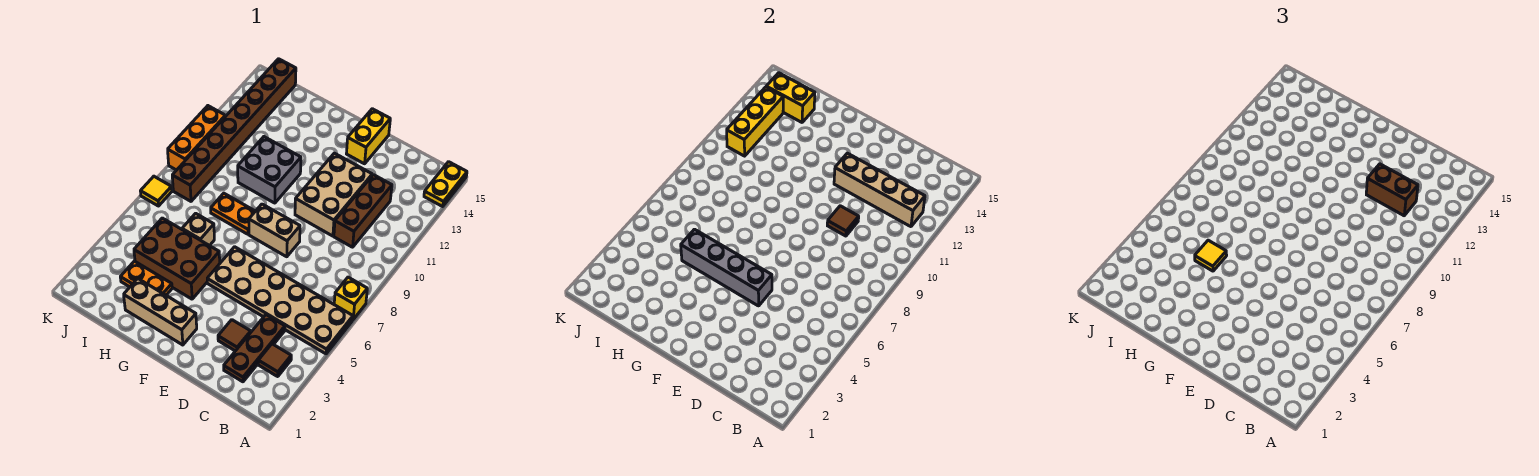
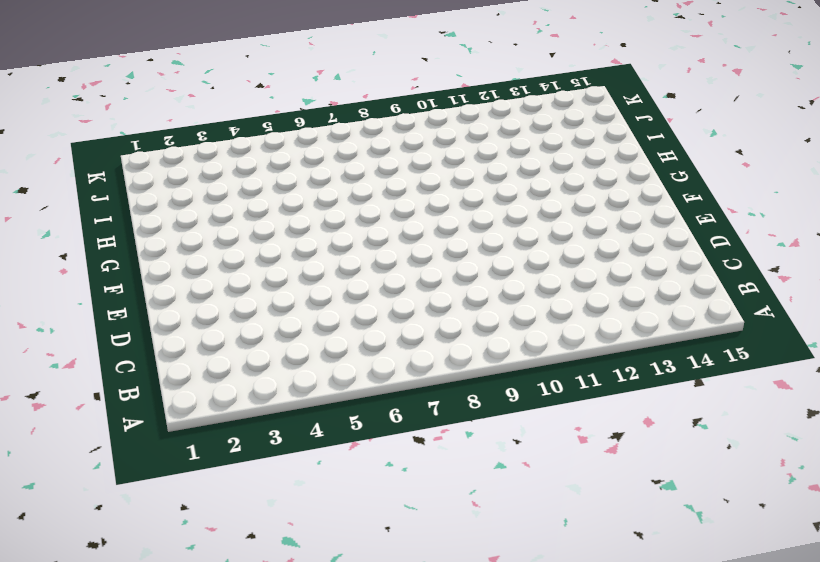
none -> tan 2x6 plate [207,247,353,354]
none -> yellow 1x1 brick [334,277,367,319]
none -> yellow 1x2 plate [424,162,467,206]

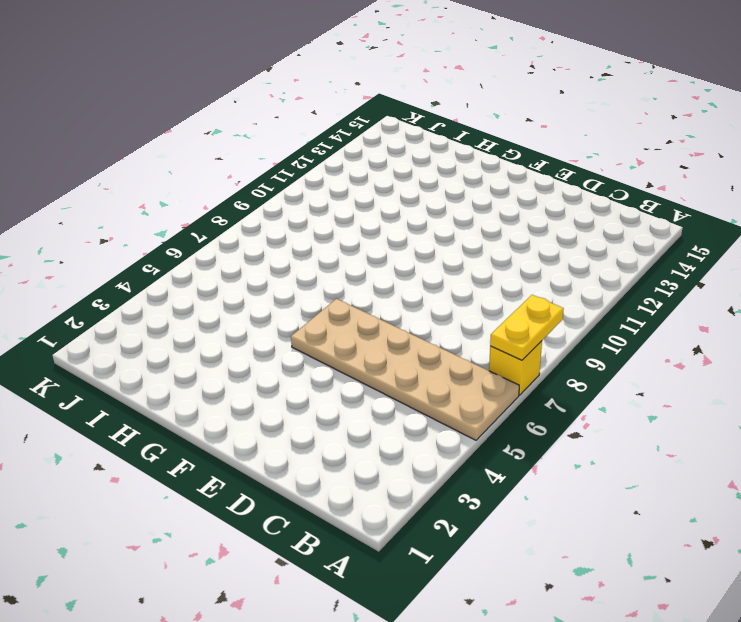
yellow 1x2 plate [490,295,564,360] -> yellow 1x2 plate moved to [424,162,467,206]
none -> brown 1x1 tile [258,344,291,376]
none -> brown 1x3 plate [224,315,285,382]
none -> brown 1x3 brick [334,175,392,247]

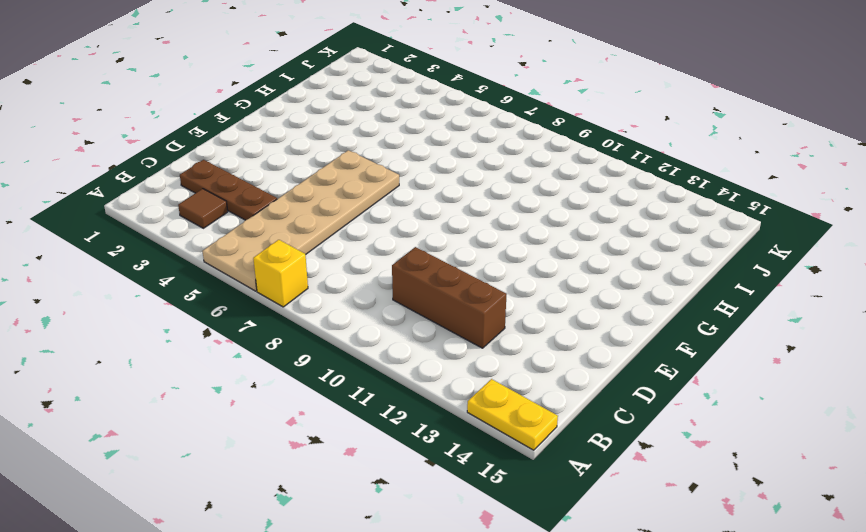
none -> brown 1x1 tile [218,320,251,351]
none -> tan 2x3 brick [295,153,372,236]
none -> tan 1x2 brick [249,204,300,257]

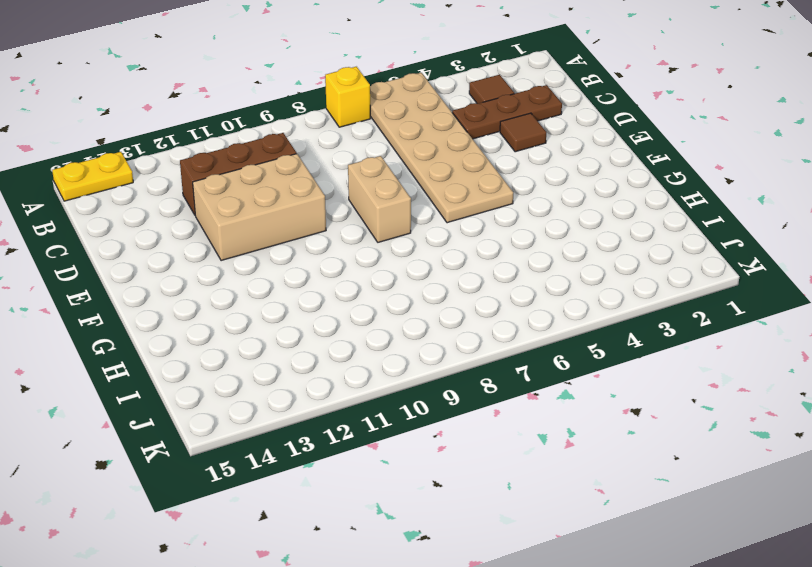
none -> yellow 1x2 brick [346,109,390,164]
none -> tan 1x3 brick [124,279,197,345]
none -> brown 2x3 brick [134,218,220,299]

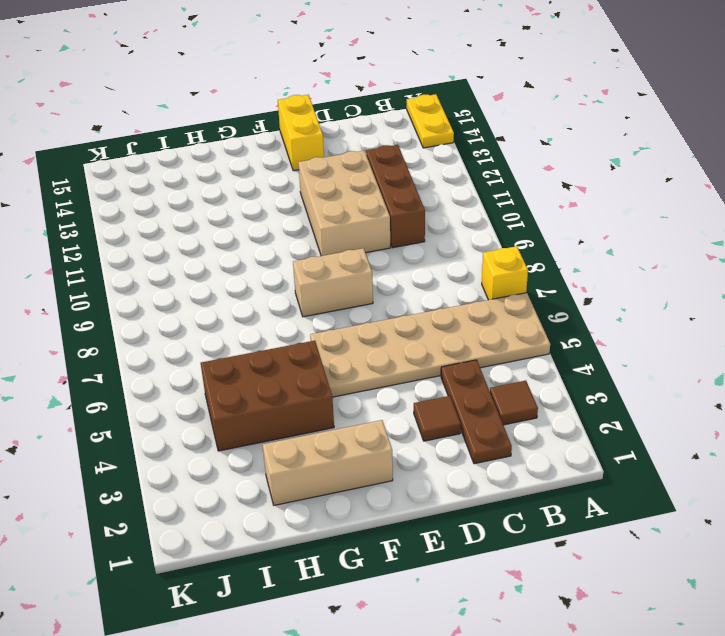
none -> orange 1x2 plate [211,193,255,234]
none -> grey 2x2 brick [238,137,301,203]
none -> orange 1x2 plate [120,261,172,295]

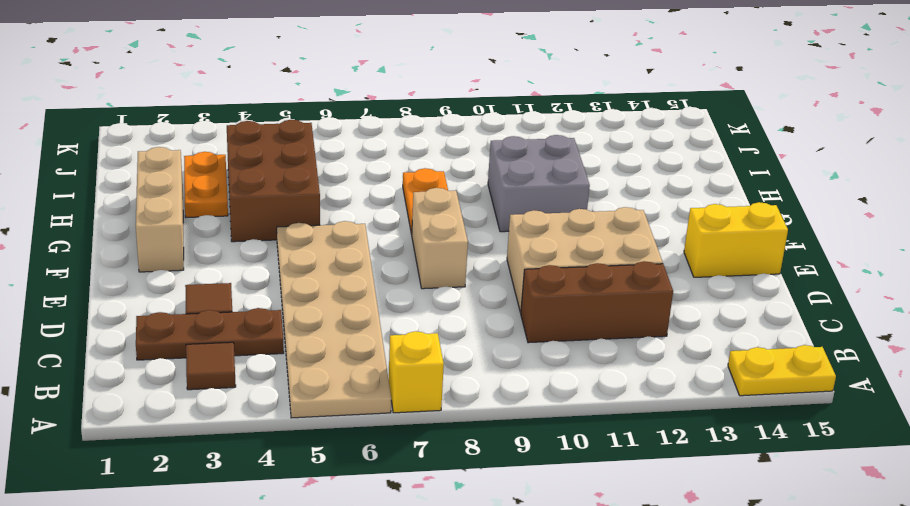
none -> tan 1x1 brick [182,213,214,246]
none -> brown 1x8 brick [172,59,296,201]
none -> yellow 1x1 tile [141,176,172,206]

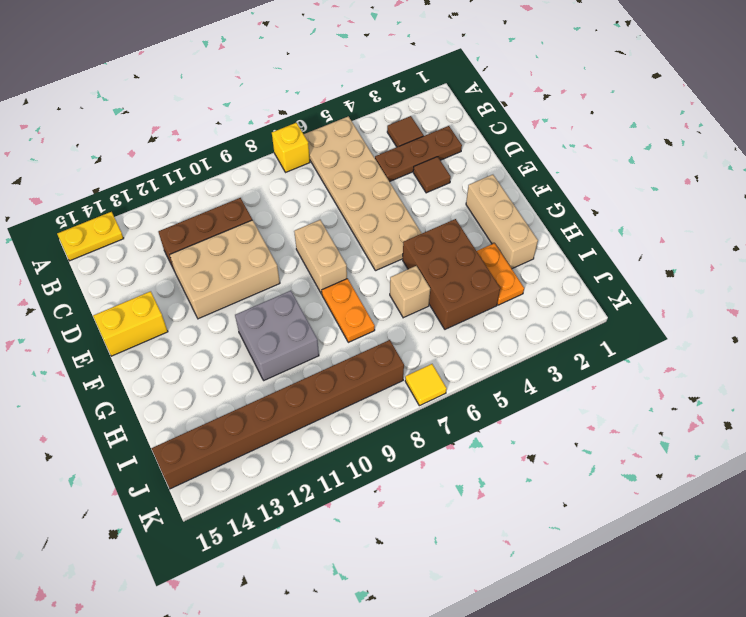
none -> orange 1x3 brick [168,106,225,170]
none -> tan 1x4 brick [834,153,925,227]
none -> brown 1x1 tile [827,206,859,236]

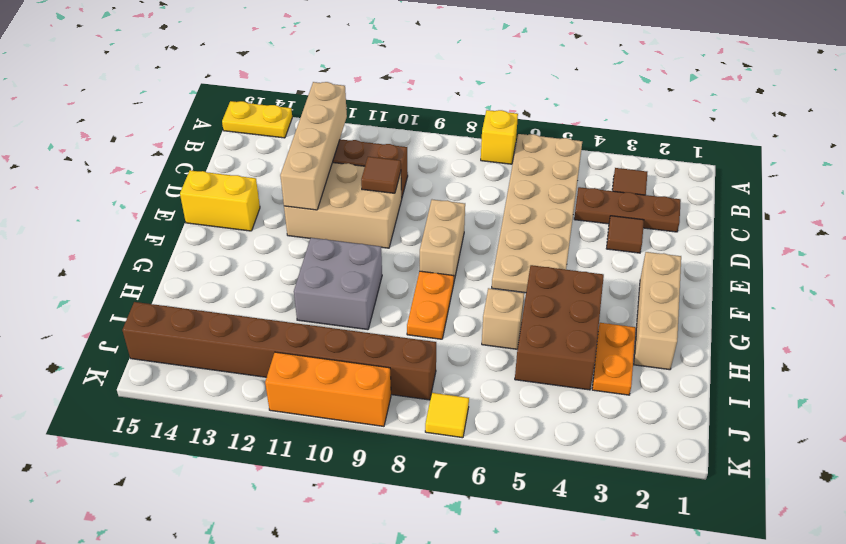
none -> grey 1x4 brick [681,229,772,306]
none -> yellow 1x2 brick [766,73,815,122]
none -> yellow 1x3 brick [727,87,783,156]

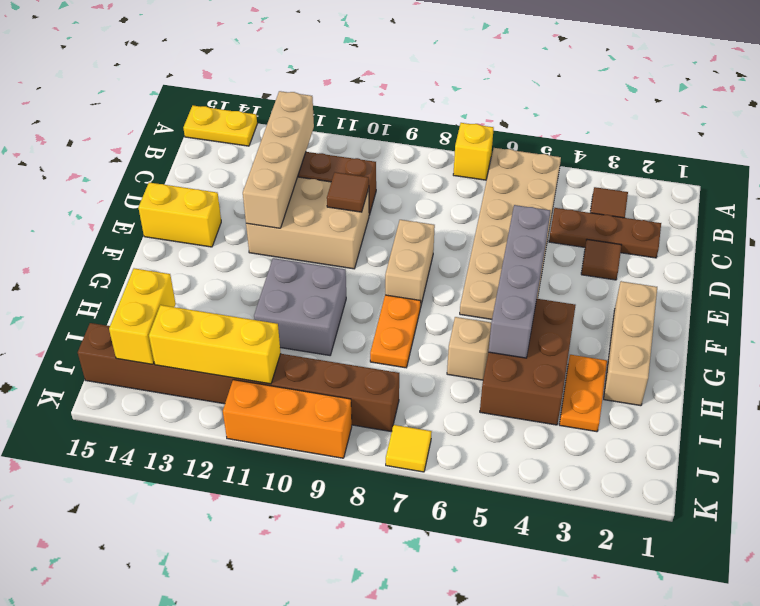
none -> brown 1x2 brick [1366,164,1418,216]
none -> yellow 1x1 tile [1195,240,1227,271]

